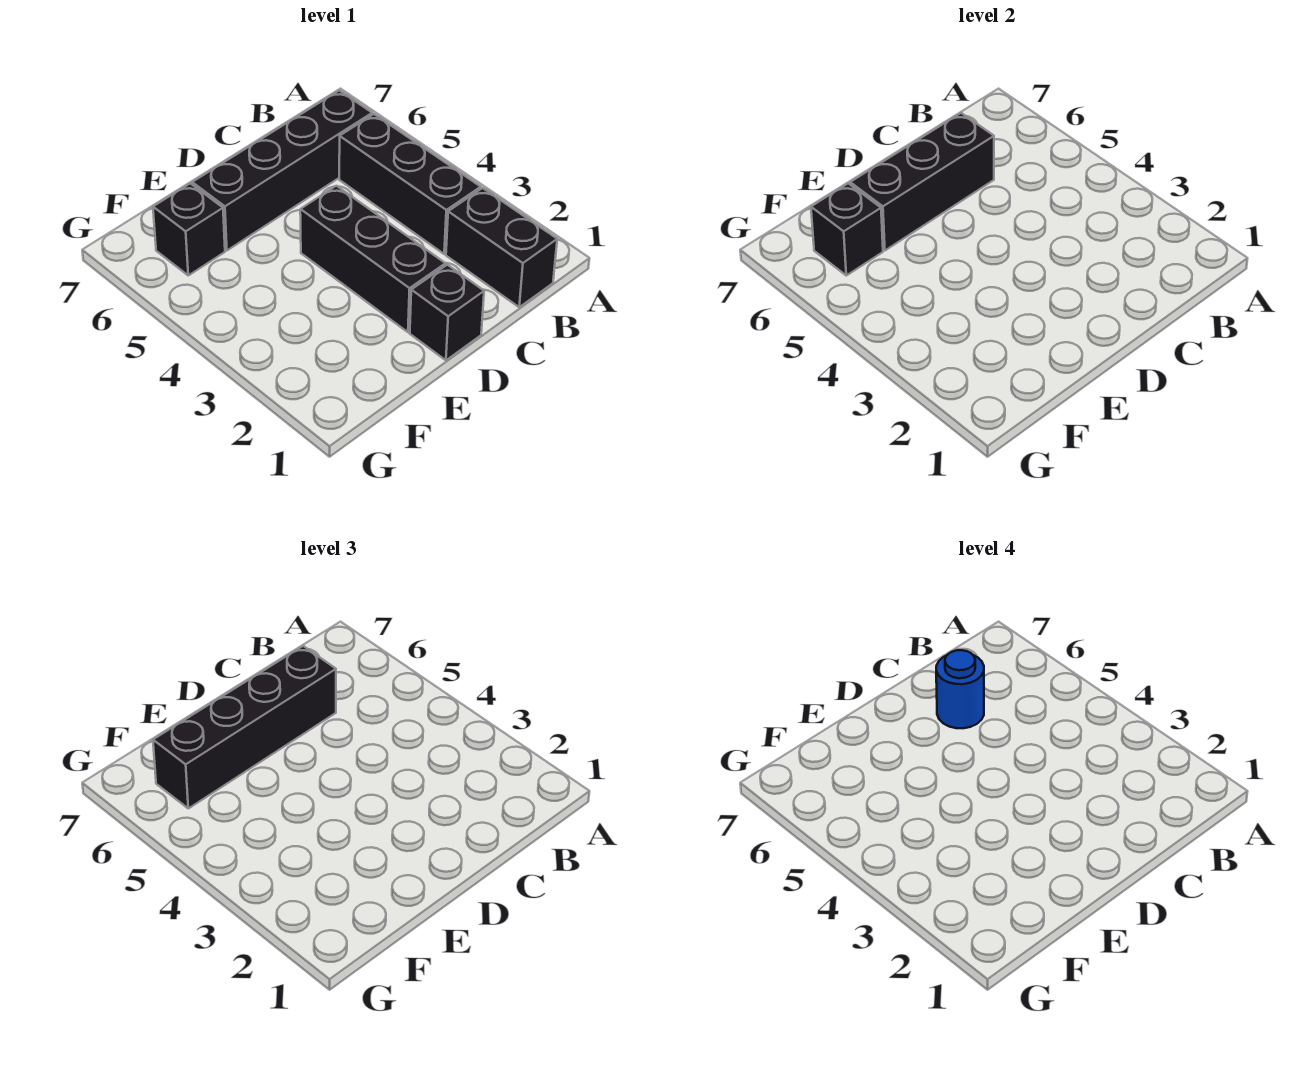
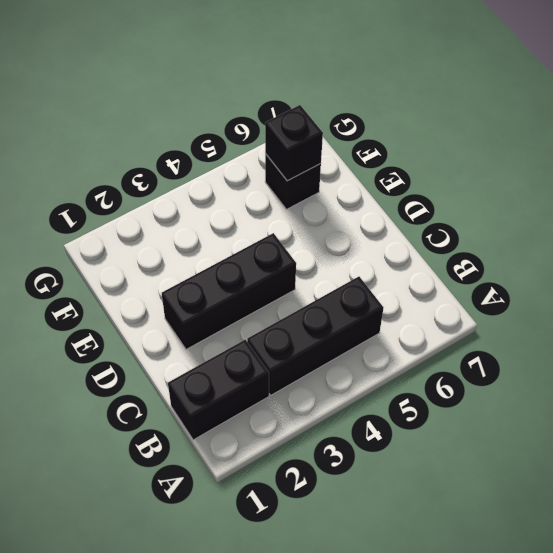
none -> black 1x4 brick [192,90,372,250]
none -> black 1x1 brick [410,265,484,360]

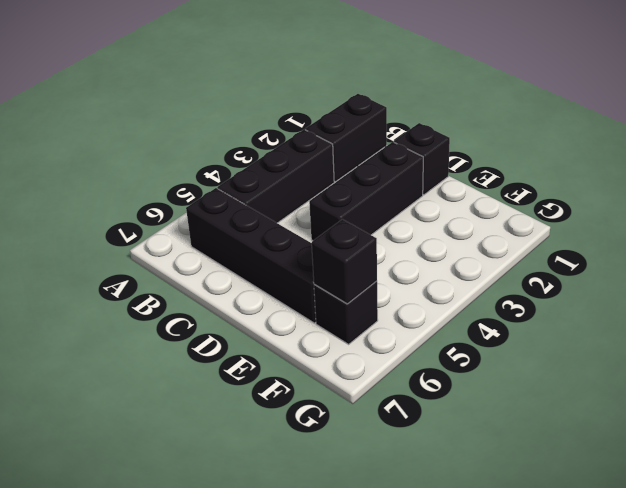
none -> black 1x3 brick [850,113,994,250]
none -> black 1x4 brick [153,646,336,808]

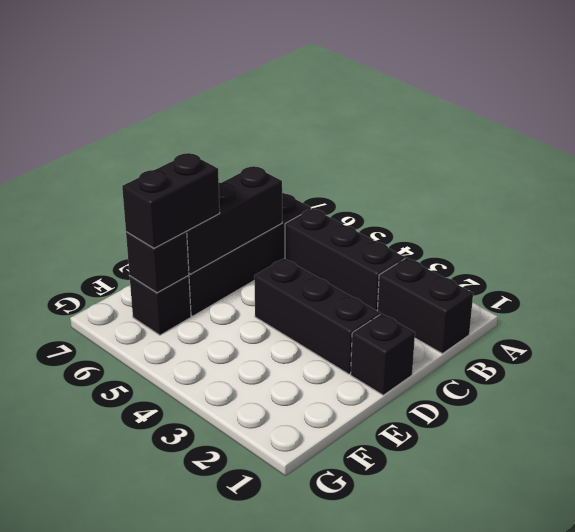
black 1x2 brick [122,153,220,248] -> black 1x4 brick [153,646,336,808]
none -> blue 1x1 round brick [936,650,984,728]

